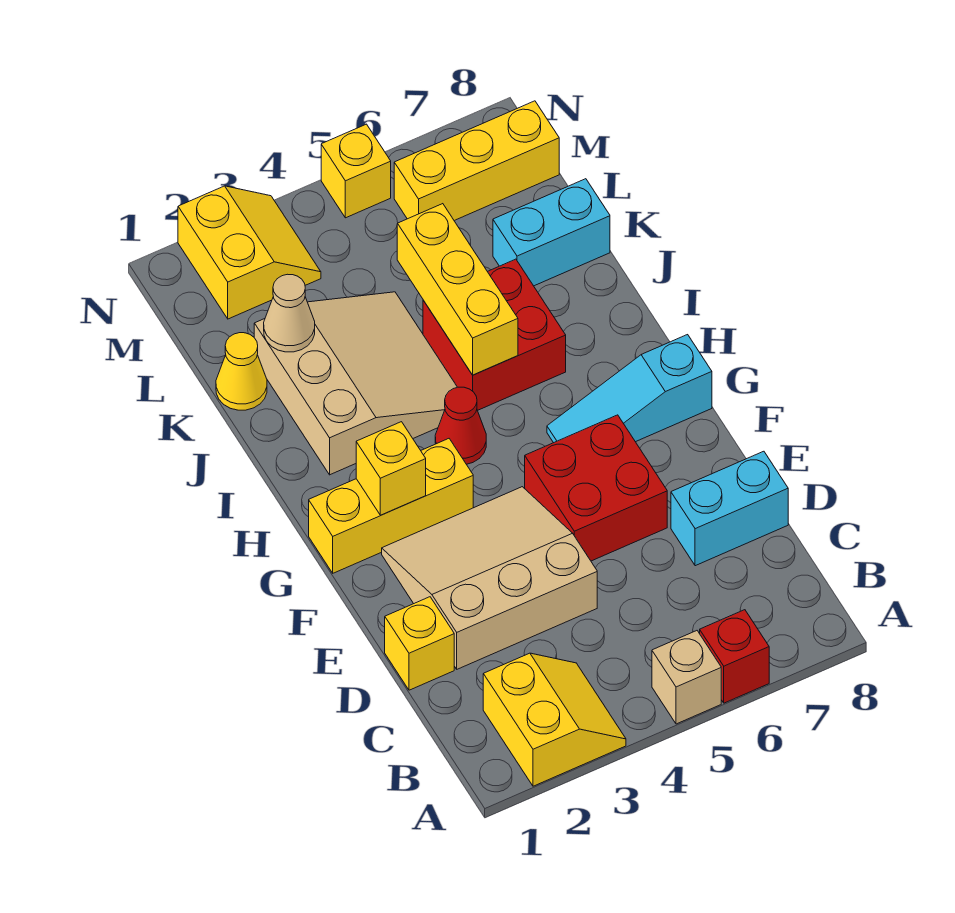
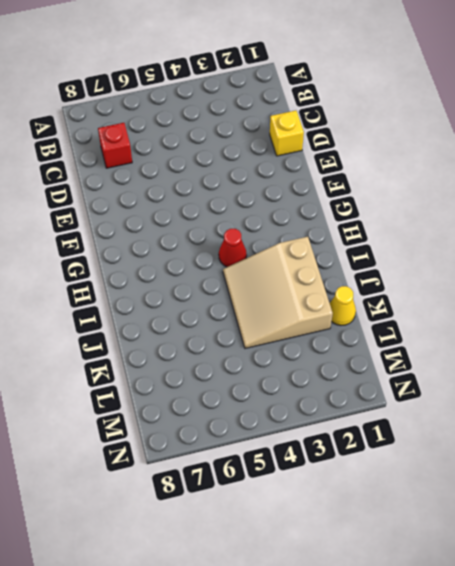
red 1x1 brick [98,123,132,168] -> red 1x1 brick moved to [700,610,769,703]
none -> yellow 2x2 slope [483,653,626,786]
none -> tan 1x1 brick [652,631,721,724]
none -> tan 3x3 slope [382,487,597,669]

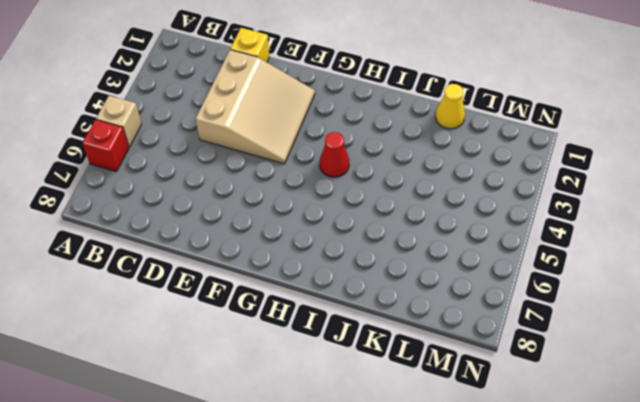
none -> yellow 2x2 slope [483,653,626,786]
none -> cyan 1x2 brick [671,451,788,566]
none -> red 2x2 brick [525,415,667,561]

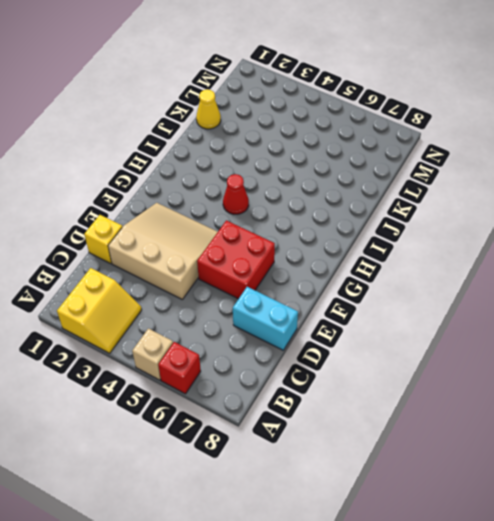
none -> yellow 1x3 brick [309,439,473,573]
none -> cyan 1x3 slope [547,335,712,443]
none -> tan 3x3 slope [254,292,457,475]

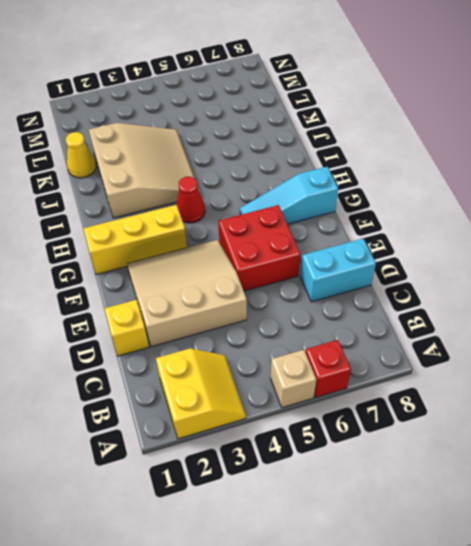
none -> red 2x2 brick [423,259,566,410]
none -> cyan 1x2 brick [493,179,610,286]
none -> yellow 2x2 slope [178,186,321,319]

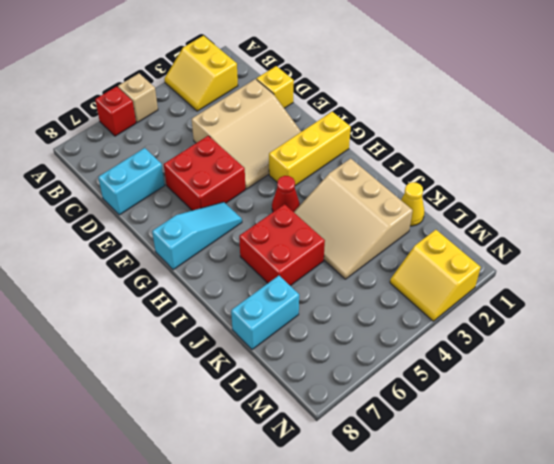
none -> yellow 1x3 brick [394,101,559,221]
none -> yellow 1x1 brick [321,124,391,218]
none -> yellow 1x1 brick [356,422,426,515]

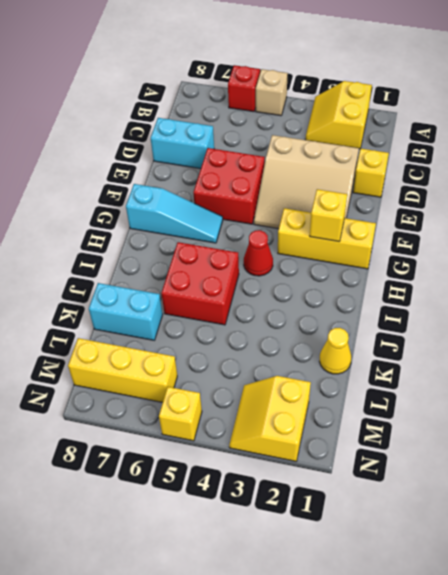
none -> tan 3x3 slope [254,292,457,475]
none -> yellow 1x3 brick [397,204,518,375]
none -> tan 1x1 cone [264,274,315,352]

